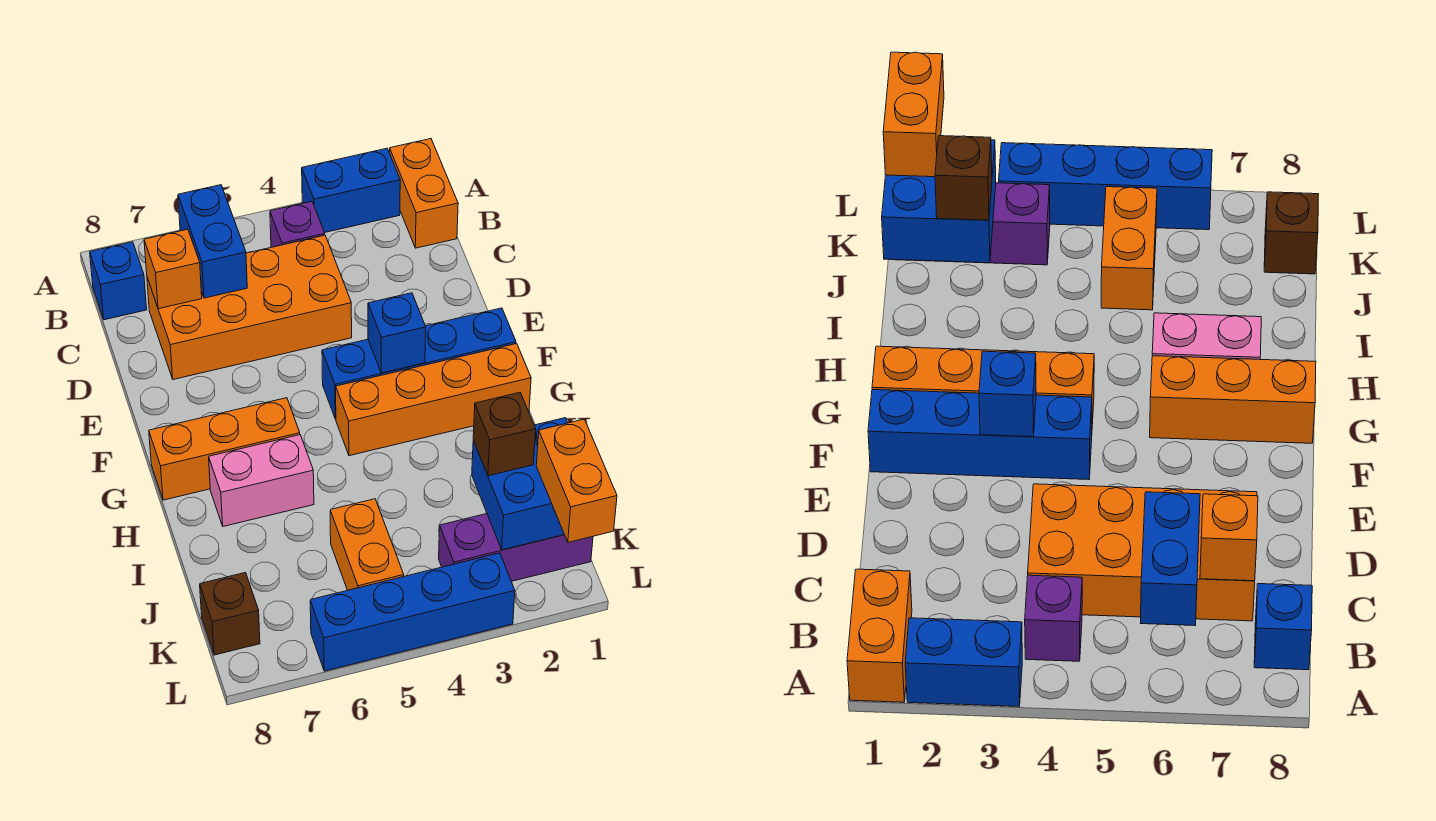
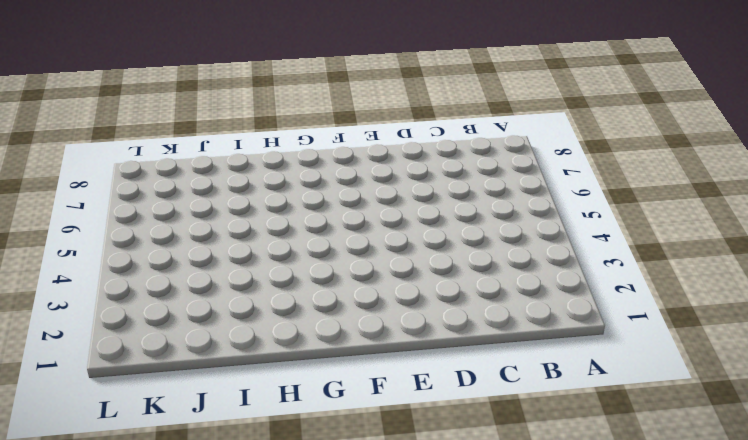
none -> orange 1x2 brick [390,139,458,248]
none -> blue 1x2 brick [302,148,400,233]
none -> purple 1x1 brick [270,201,325,247]

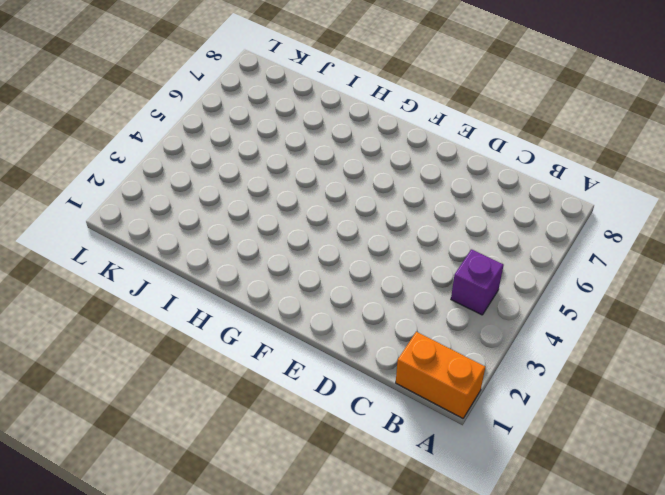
none -> blue 1x2 brick [302,148,400,233]
none -> blue 1x1 brick [90,242,147,320]
none -> orange 2x4 brick [147,235,352,380]

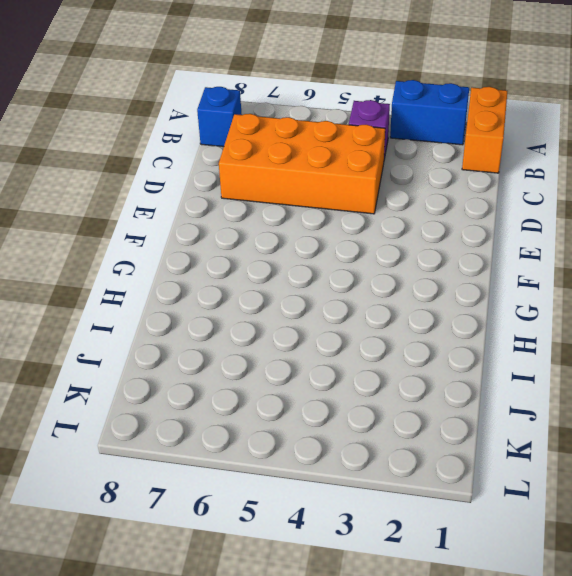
none -> blue 1x4 brick [322,308,516,419]
none -> orange 1x4 brick [336,344,531,456]
none -> orange 1x3 brick [149,398,300,500]

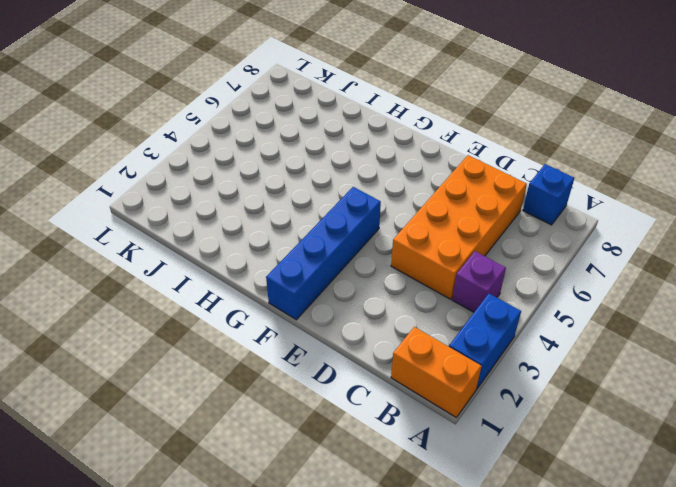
none -> orange 1x4 brick [336,344,531,456]
none -> orange 1x3 brick [149,398,300,500]
none -> pink 1x2 brick [209,435,314,526]

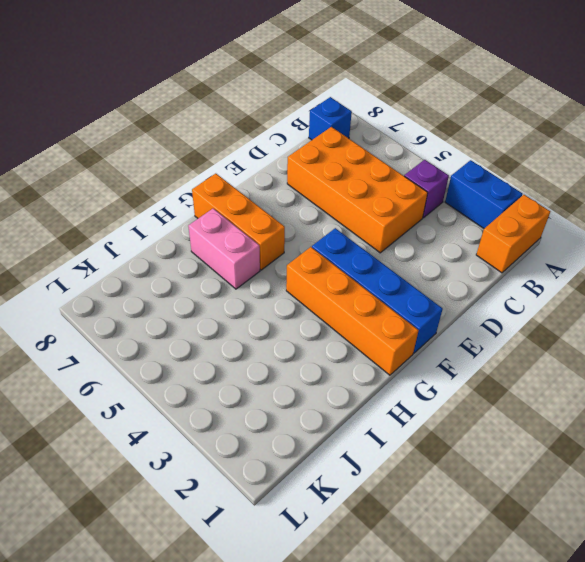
none -> orange 1x2 brick [330,499,404,590]
none -> purple 1x3 brick [439,514,593,581]
none -> brown 1x1 brick [200,573,260,655]

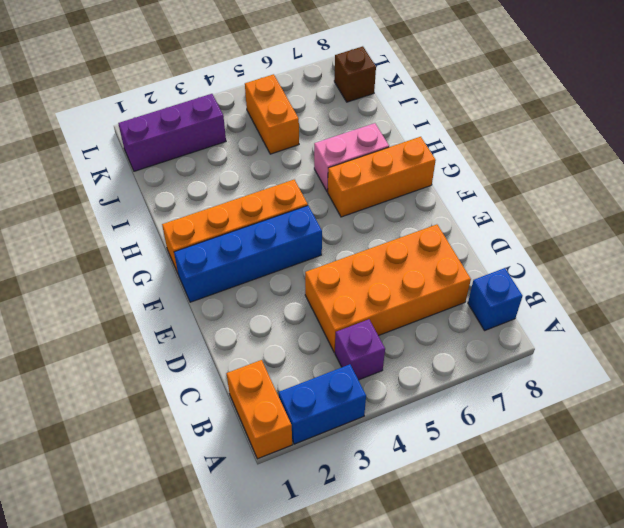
none -> blue 1x4 brick [310,553,515,671]
none -> blue 1x2 brick [178,185,247,298]
none -> orange 1x1 brick [144,229,202,309]

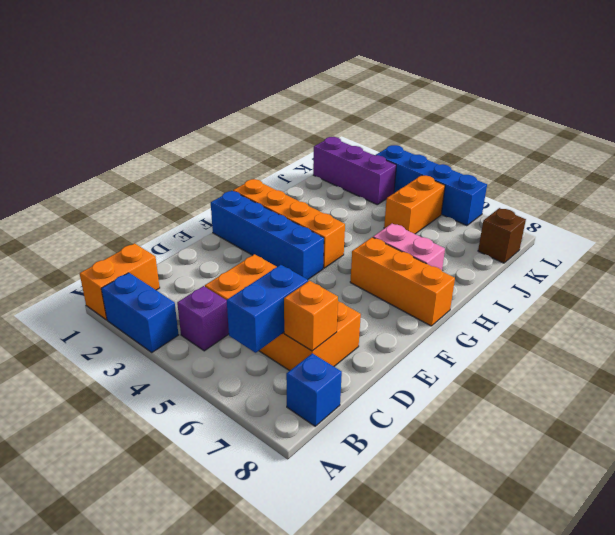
none -> blue 1x1 brick [368,293,426,373]
none -> blue 2x2 brick [472,418,568,550]
none -> brown 1x1 brick [473,392,536,476]

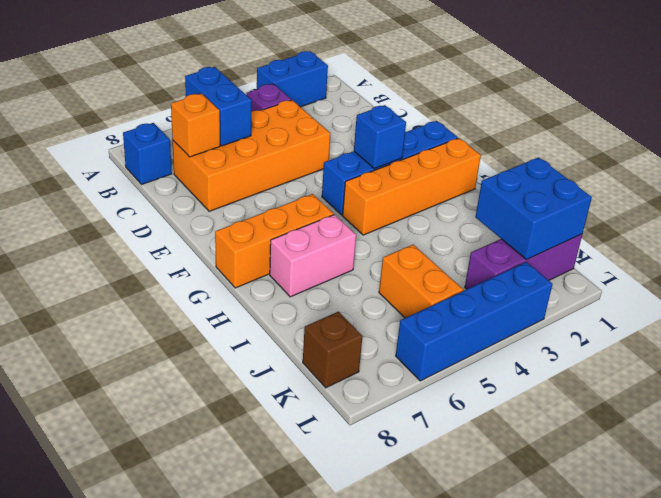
none -> orange 1x2 brick [390,139,458,248]
none -> brown 1x1 brick [473,392,536,476]
none -> orange 1x2 brick [536,419,617,542]

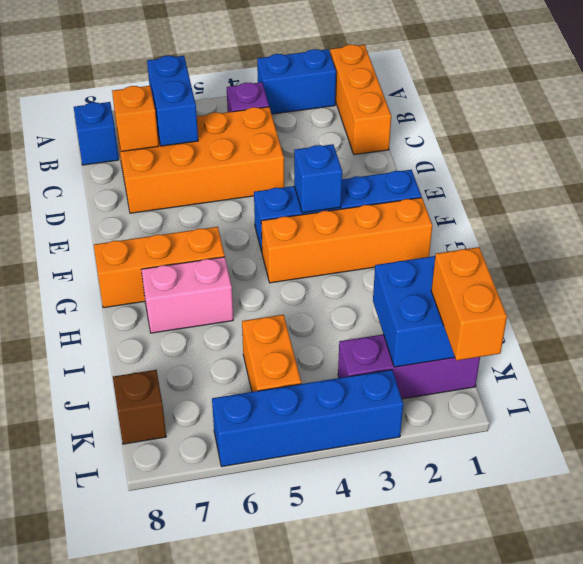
orange 1x3 brick [330,45,391,155] -> orange 1x2 brick [390,139,458,248]
none -> brown 1x1 brick [473,392,536,476]

